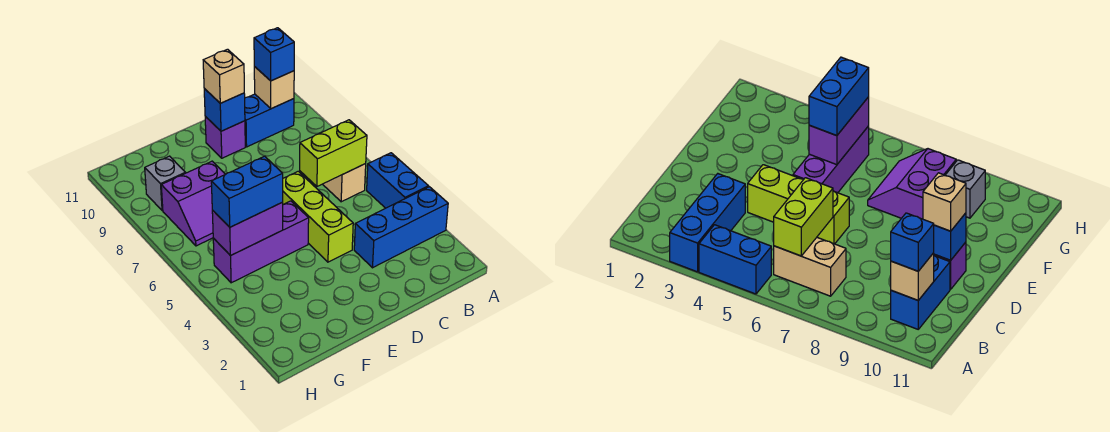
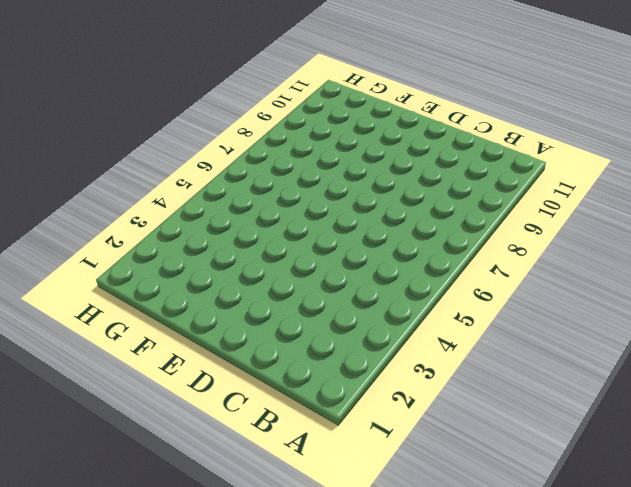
none -> blue 1x3 brick [354,187,448,268]
none -> blue 1x2 brick [367,153,428,208]
none -> tan 1x2 brick [323,164,366,202]

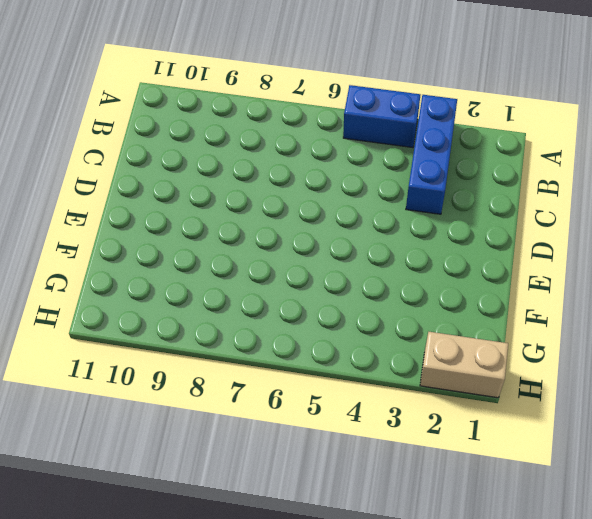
tan 1x2 brick [420,332,508,398] -> tan 1x2 brick moved to [323,164,366,202]
none -> blue 1x2 brick [245,94,294,147]
none -> lime 1x3 brick [282,171,353,262]
none -> purple 1x1 brick [205,117,245,158]

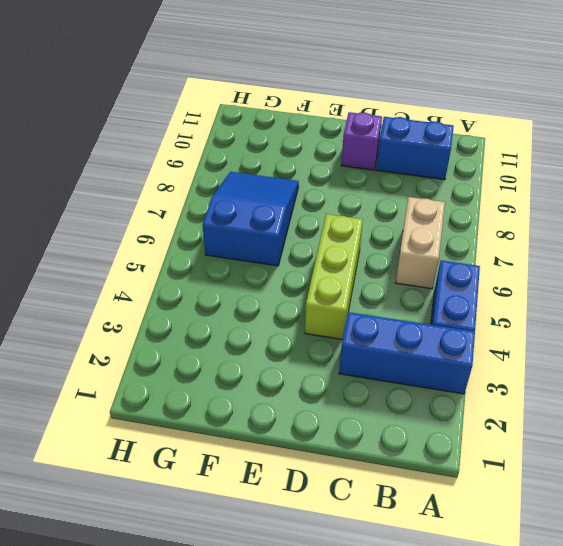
blue 2x3 slope [203,172,299,266] -> purple 2x2 slope [161,161,225,246]
none -> purple 1x3 brick [213,201,309,283]
none -> grey 1x1 brick [145,156,186,211]
none -> lime 1x2 brick [300,120,367,186]

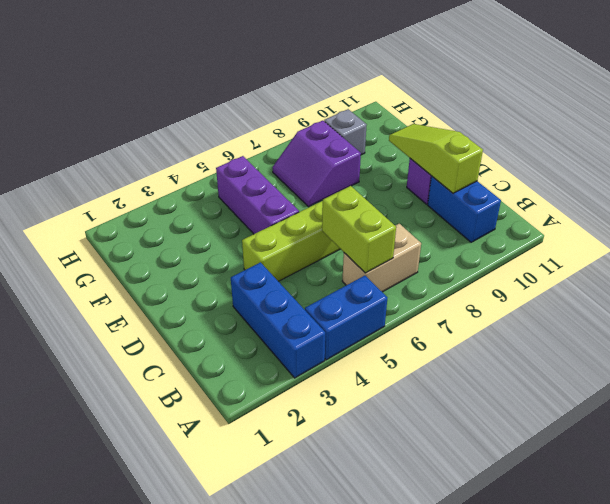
lime 1x3 slope [389,124,483,193] -> blue 1x1 brick [204,89,245,131]
none -> tan 1x1 brick [254,66,294,109]
none -> purple 1x2 brick [212,203,283,255]
none -> blue 1x1 brick [254,28,294,81]

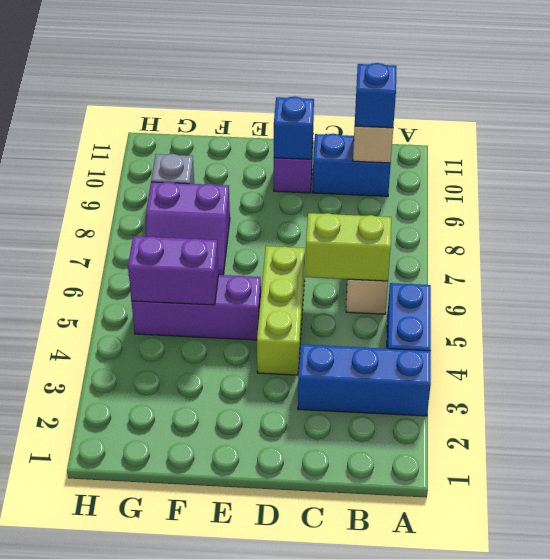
none -> tan 1x1 brick [203,49,244,103]
none -> blue 1x2 brick [211,156,283,227]

